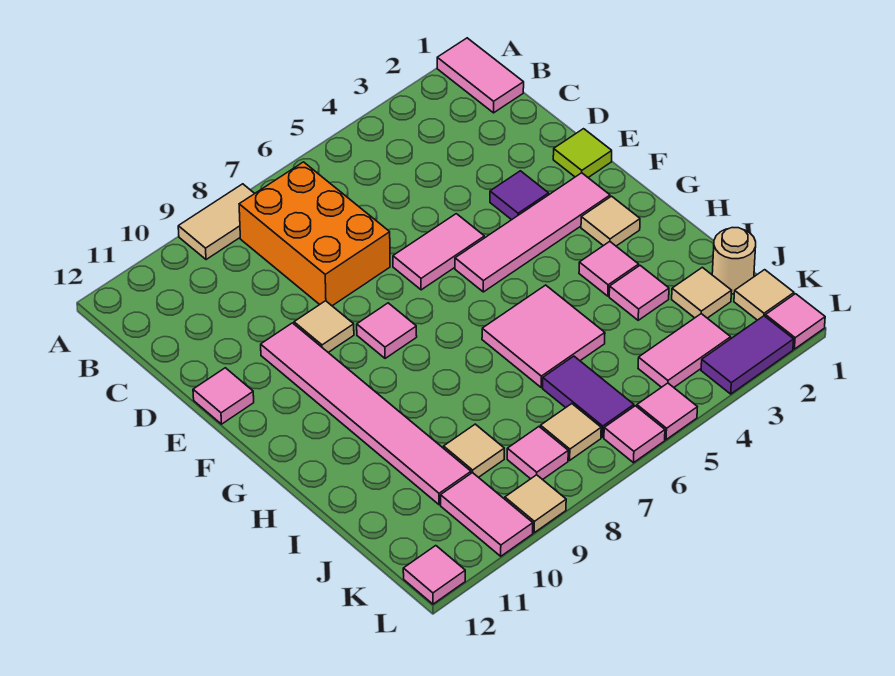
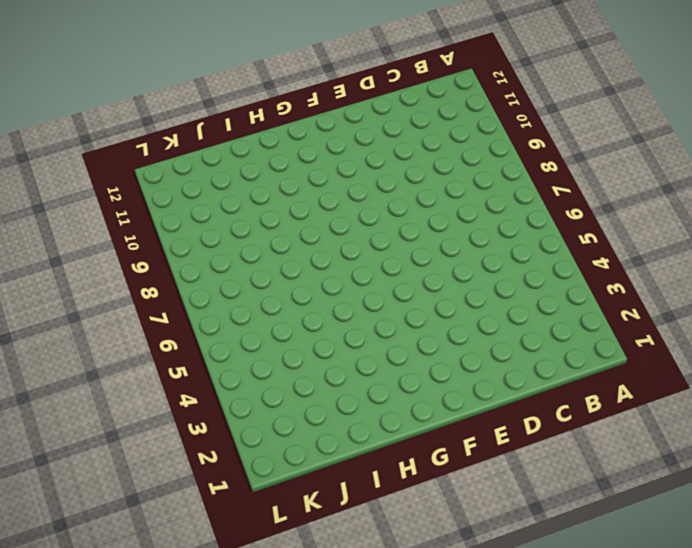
none -> pink 1x2 tile [437,38,524,113]
none -> tan 1x2 tile [178,184,255,260]
none -> orange 2x3 brick [239,162,390,306]
none -> lime 1x1 tile [553,129,612,177]

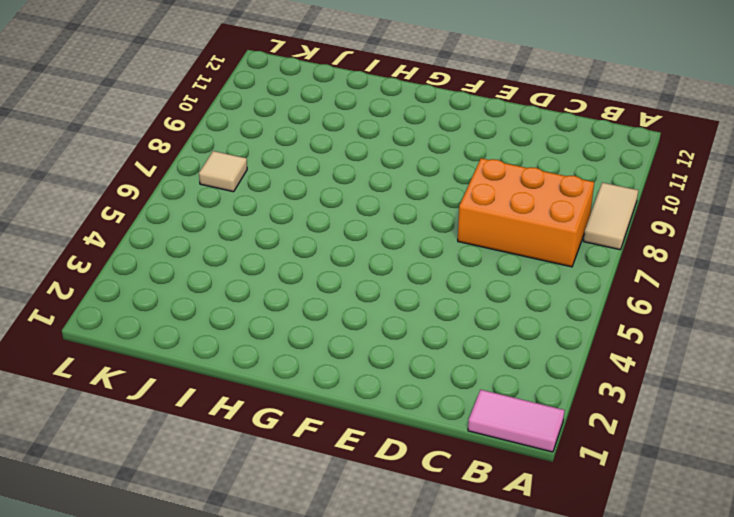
none -> lime 1x1 tile [553,129,612,177]
none -> purple 1x1 tile [490,171,549,220]
none -> pink 1x2 tile [393,214,484,290]
none -> tan 1x1 tile [294,301,354,353]

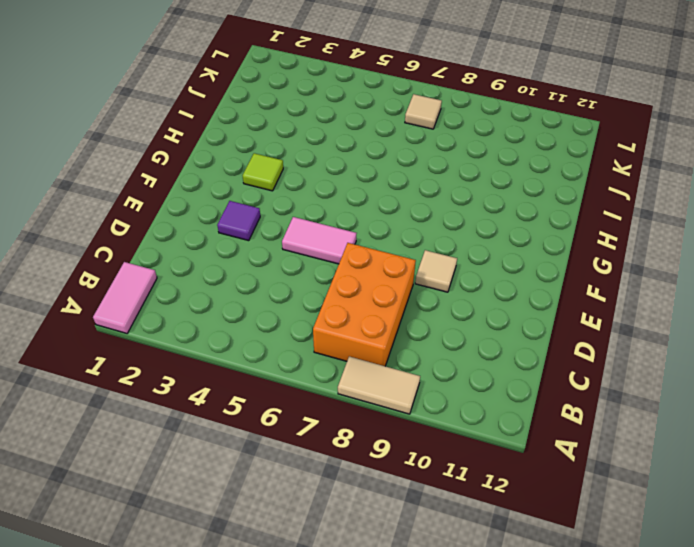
lime 1x1 tile [243,153,283,191] -> lime 1x1 tile moved to [553,129,612,177]
none -> pink 1x6 tile [261,323,471,505]
none -> pink 1x1 tile [193,368,254,424]
none -> pink 1x4 tile [455,173,610,292]
none -> pink 1x1 tile [357,303,417,358]

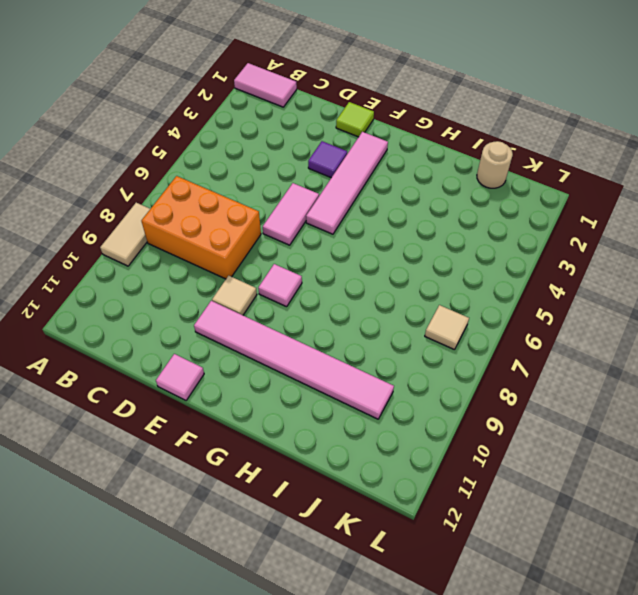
none -> tan 1x1 tile [581,196,640,246]
none -> pink 1x1 tile [579,242,639,296]
none -> pink 2x2 tile [482,285,605,388]
none -> pink 1x1 tile [609,266,669,320]

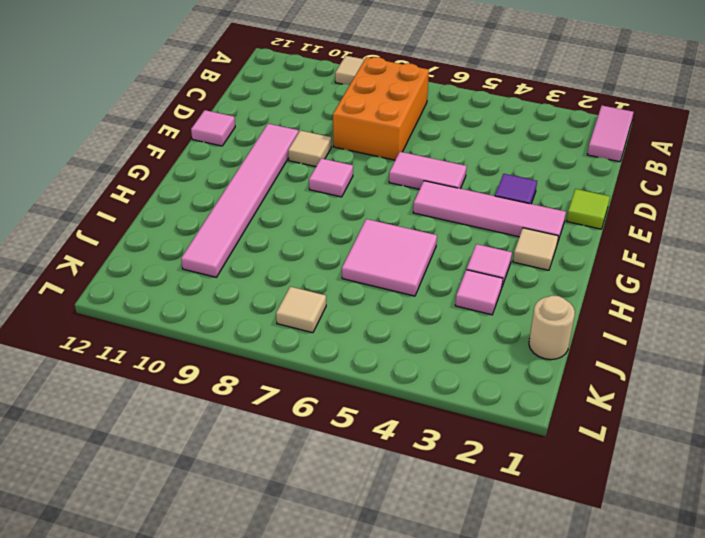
none -> tan 1x1 tile [672,267,732,318]
none -> purple 1x2 tile [543,356,634,437]
none -> tan 1x1 tile [444,424,504,477]
none -> tan 1x1 tile [734,270,794,320]

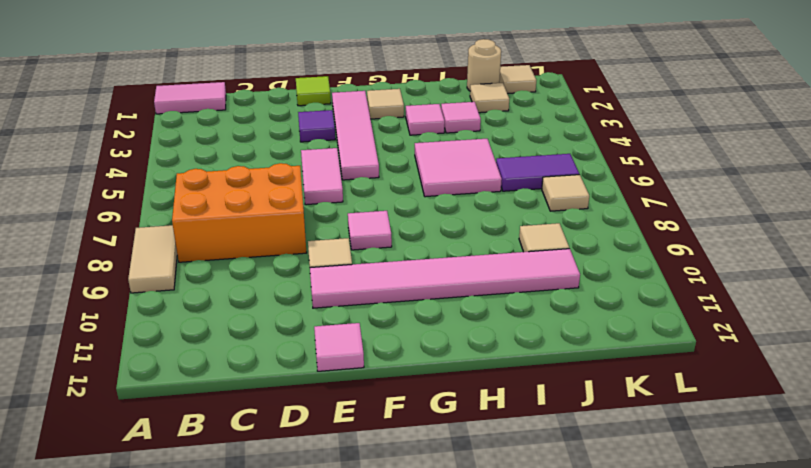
none -> pink 1x2 tile [638,314,731,387]
none -> pink 1x1 tile [507,427,568,480]
none -> pink 1x2 tile [441,473,533,556]
none -> pink 1x1 tile [765,294,825,349]

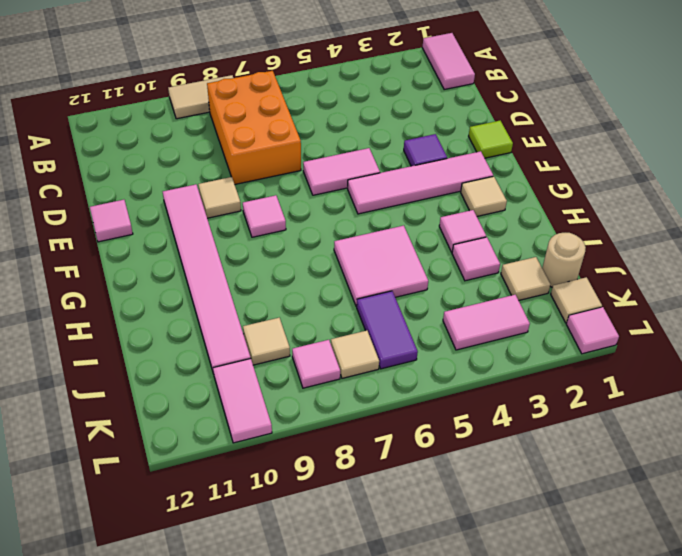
none -> purple 1x2 tile [701,316,794,394]
none -> pink 1x1 tile [637,383,697,440]
none -> pink 1x1 tile [604,406,665,463]
none -> tan 1x1 tile [505,475,566,533]

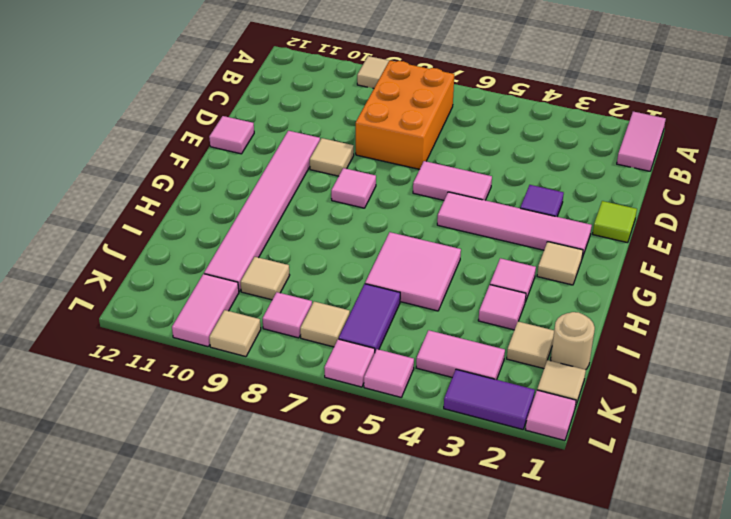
none -> pink 1x1 tile [403,546,465,604]

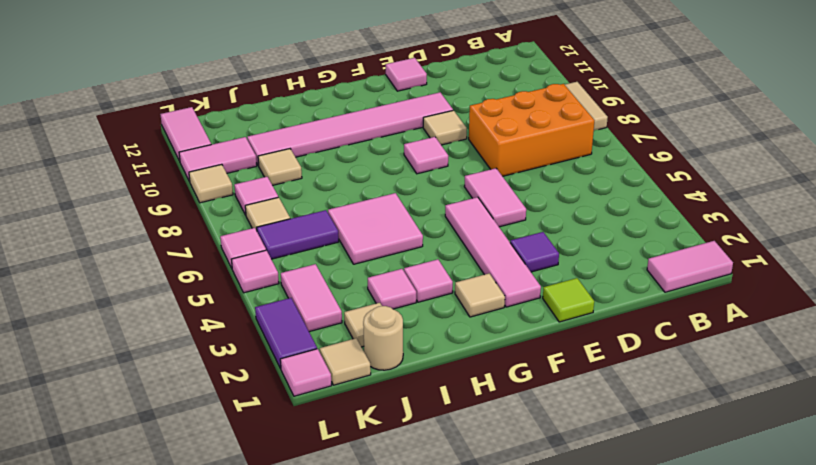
pink 1x2 tile [160,107,211,161] -> pink 1x1 tile [403,546,465,604]

